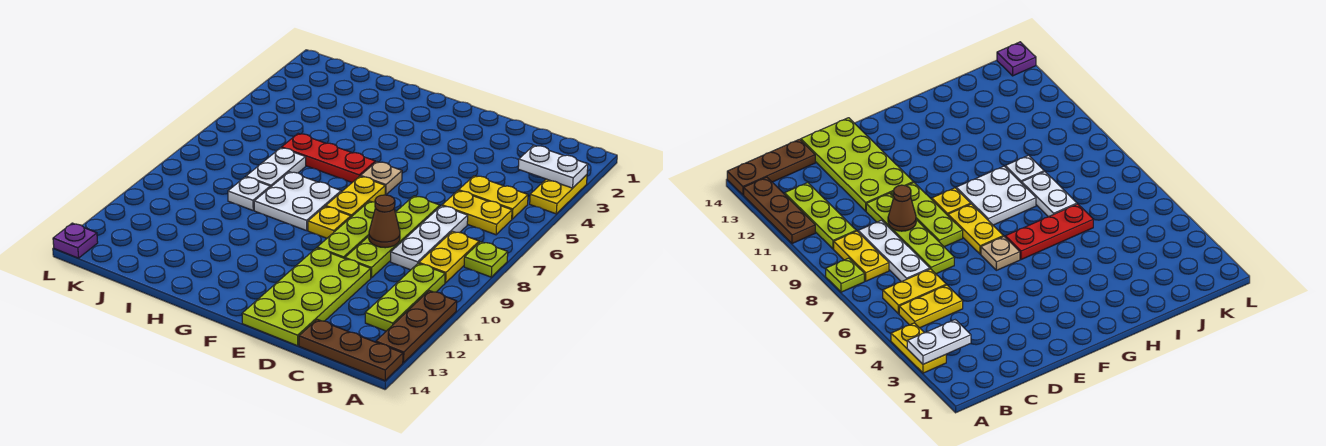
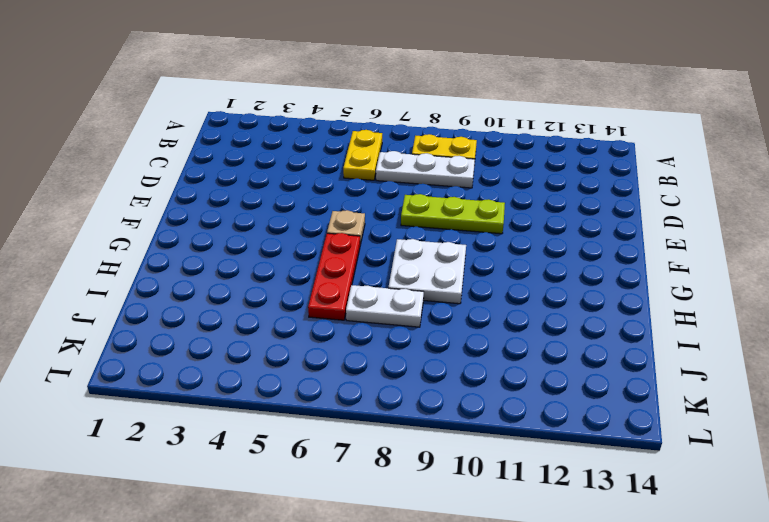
none -> yellow 1x2 plate [530,175,587,214]
none -> lime 1x1 plate [464,242,508,277]
none -> brown 1x3 plate [376,291,457,363]

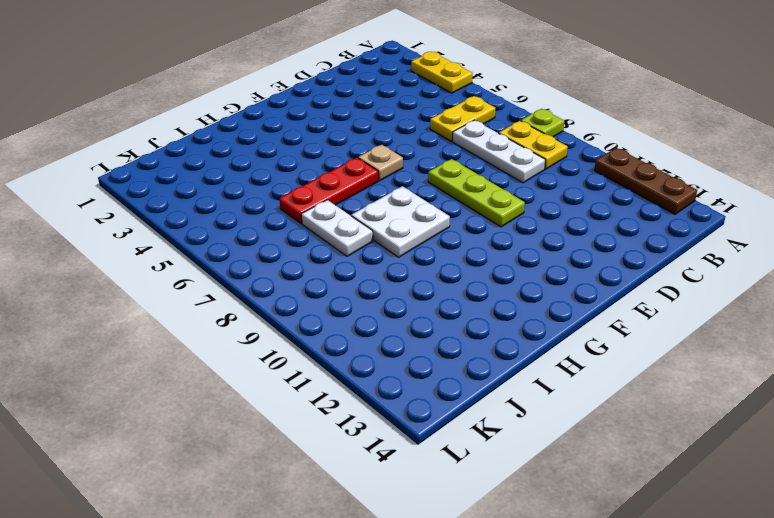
none -> brown 1x3 plate [299,319,403,381]
none -> yellow 1x2 plate [459,176,528,219]
none -> lime 1x3 plate [365,263,445,331]

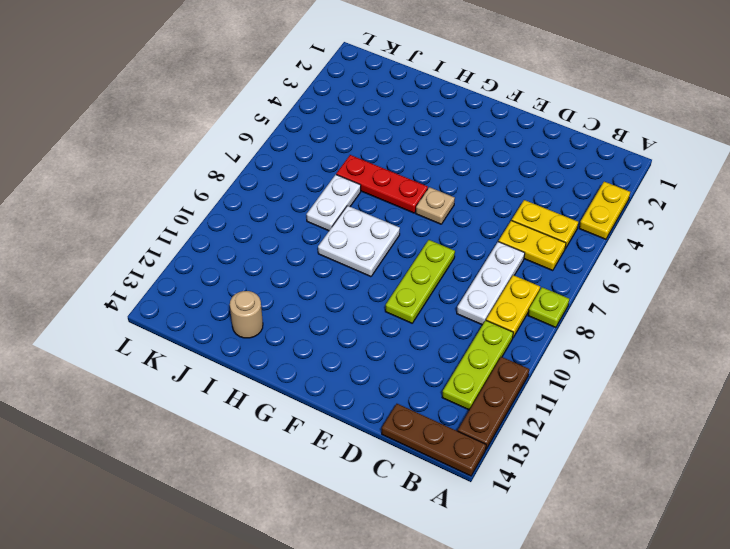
tan 1x1 round brick [230,291,263,338] -> none
none -> lime 1x4 plate [345,196,440,278]
none -> lime 2x4 plate [242,248,371,346]
none -> yellow 1x2 plate [326,176,385,217]

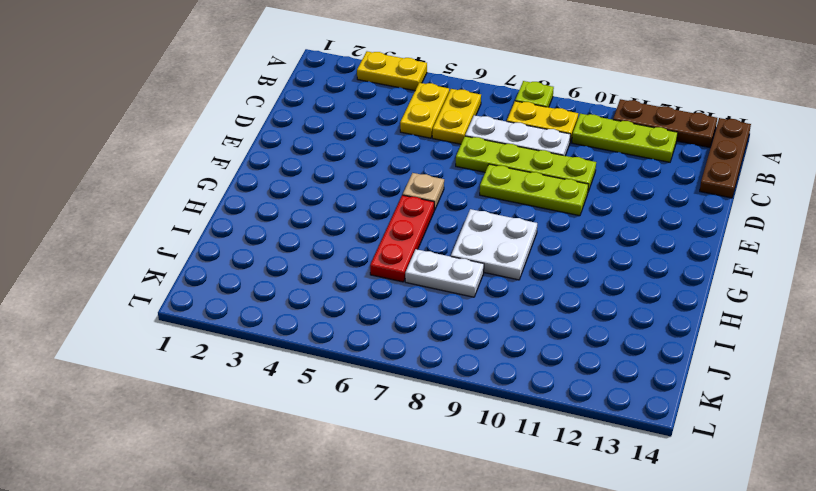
none -> lime 2x4 plate [242,248,371,346]
none -> yellow 1x2 plate [326,176,385,217]
none -> yellow 1x1 plate [308,206,351,238]

